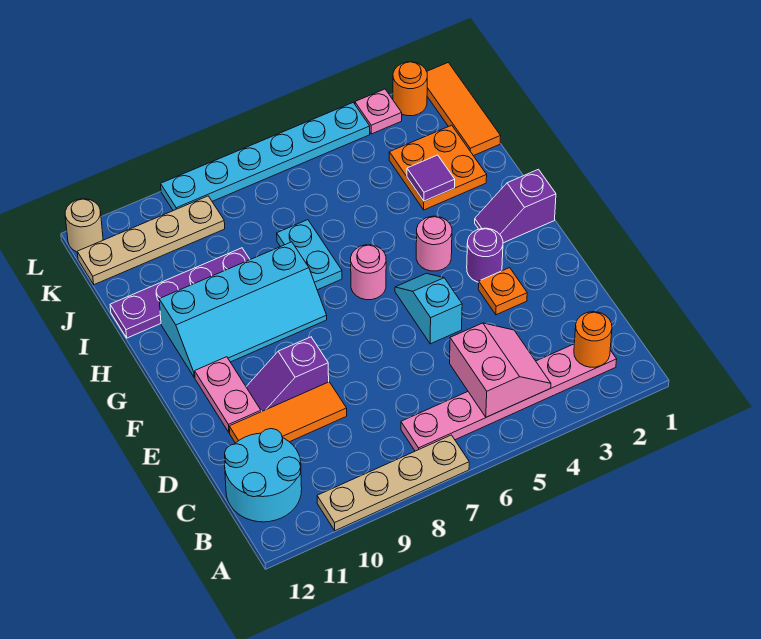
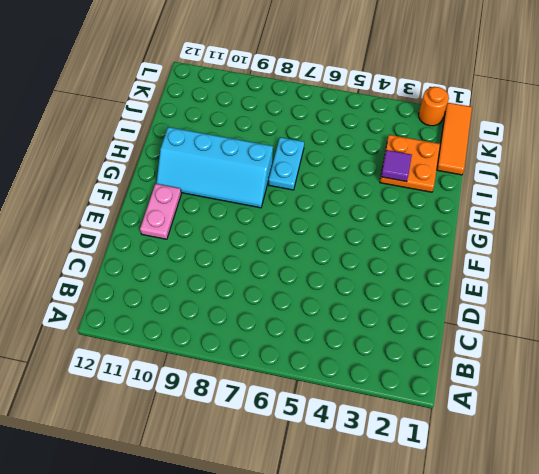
none -> tan 1x4 plate [317,435,469,531]
none -> pink 1x6 plate [401,344,617,451]
none -> cyan 2x2 round brick [225,429,302,522]

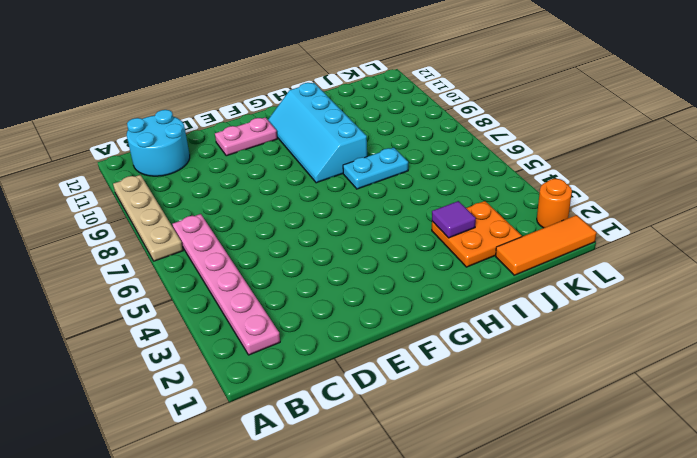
none -> orange 1x3 tile [229,382,347,443]
none -> orange 1x1 plate [478,268,527,315]
none -> cyan 1x2 slope [395,273,462,344]

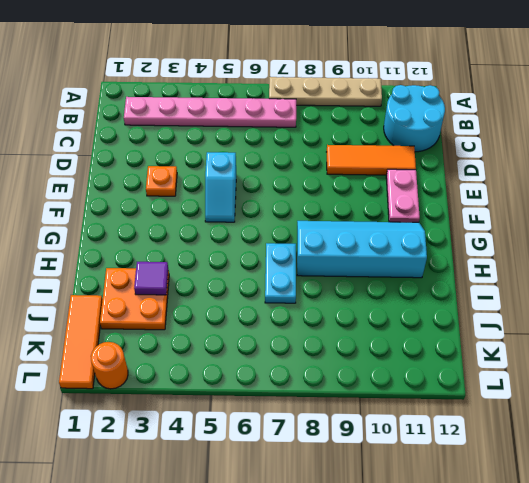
none -> purple 1x2 slope [246,337,329,412]
none -> purple 1x1 round brick [467,228,503,282]
none -> purple 1x2 slope [475,169,556,243]

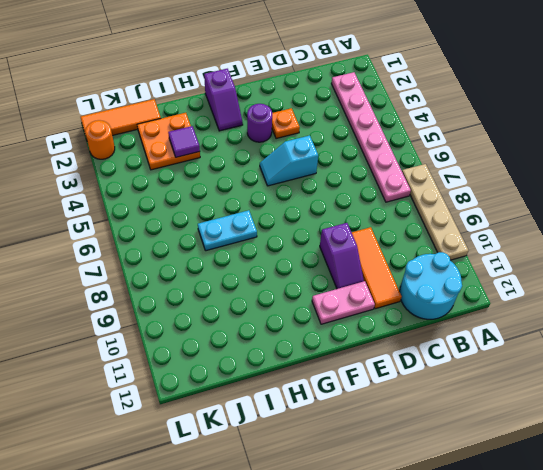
none -> pink 1x1 round brick [416,216,452,271]
none -> pink 1x1 round brick [351,245,386,300]
none -> cyan 2x4 slope [159,242,327,378]

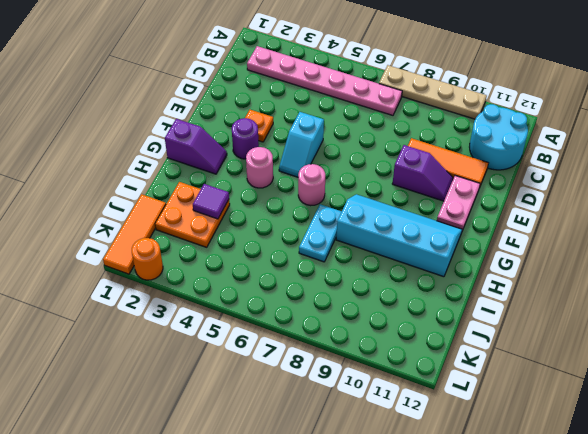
none -> purple 1x4 plate [110,248,250,338]
none -> tan 1x4 plate [77,196,225,285]
none -> pink 1x1 plate [355,89,402,134]

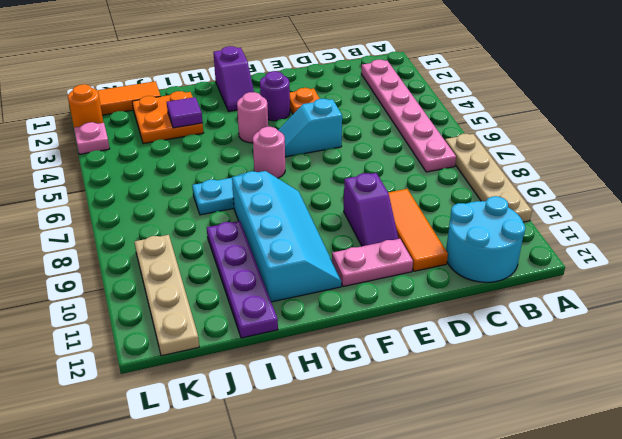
none -> cyan 1x6 plate [161,103,370,211]
none -> tan 1x1 round brick [65,199,103,252]
none -> orange 1x1 round brick [574,312,612,367]

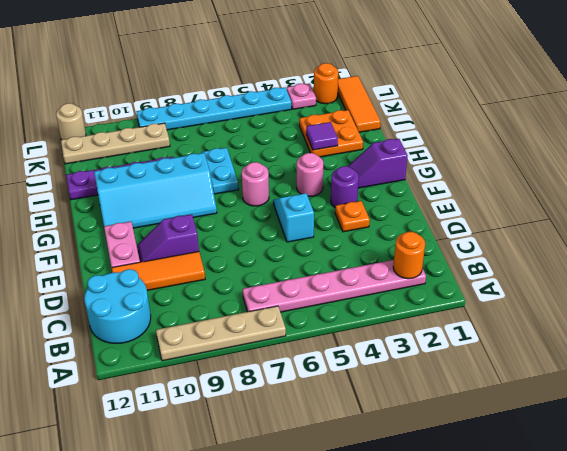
none -> pink 2x2 slope [450,323,551,417]

